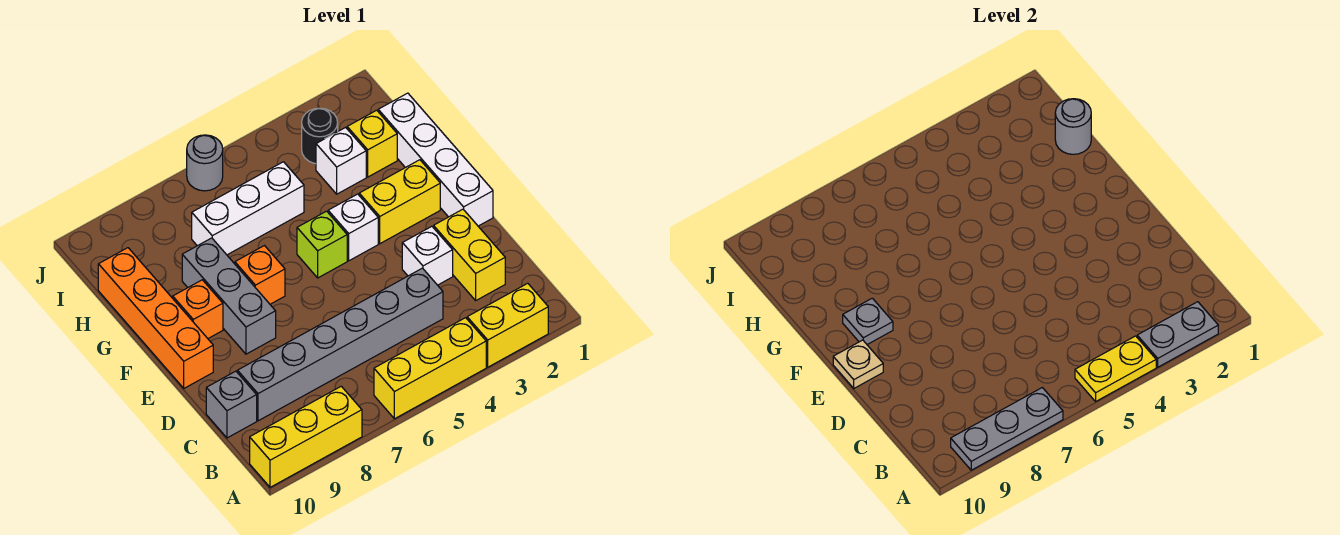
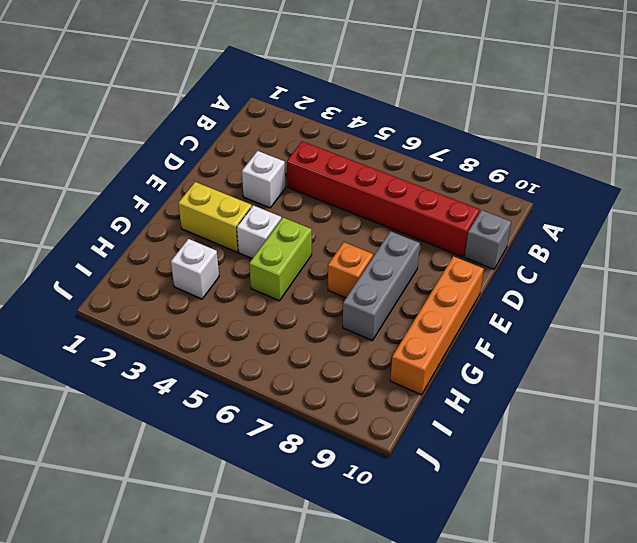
red 1x6 brick [287,141,480,257] -> grey 1x6 brick [237,268,443,421]
lime 1x2 brick [249,218,312,301] -> lime 1x1 brick [297,211,347,278]
none -> yellow 1x2 brick [467,283,548,367]
none -> yellow 1x3 brick [374,318,486,419]
none -> yellow 1x3 brick [250,386,362,487]

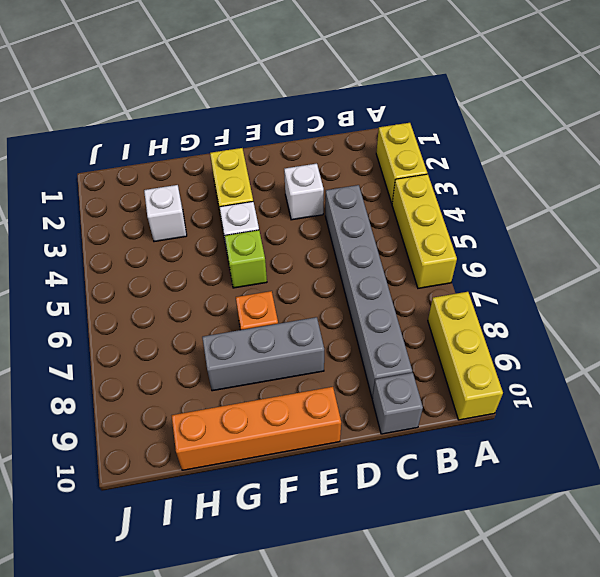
none -> yellow 1x2 brick [434,209,505,300]
none -> white 1x4 brick [378,93,493,226]
none -> orange 1x1 brick [173,280,223,338]

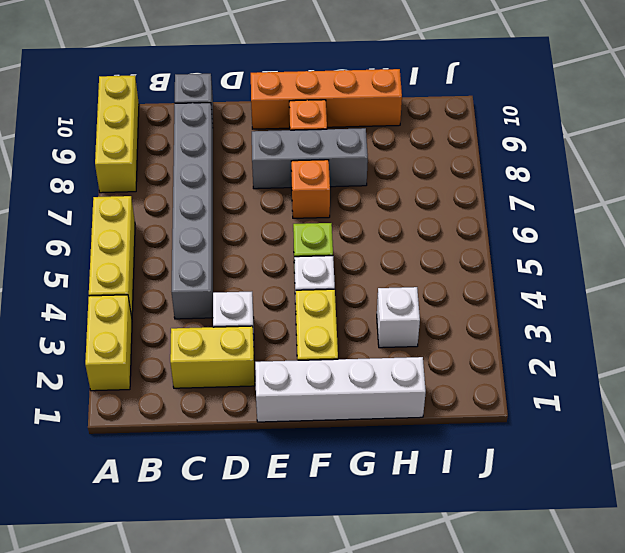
none -> yellow 1x1 brick [347,110,397,177]
none -> white 1x3 brick [192,162,304,255]
none -> black 1x1 round brick [302,108,338,164]

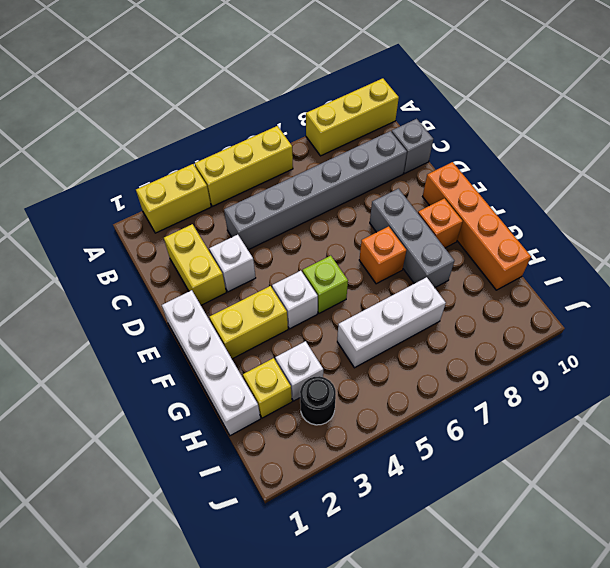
none -> grey 1x1 round brick [187,135,223,191]
none -> grey 1x2 plate [1137,302,1218,367]
none -> yellow 1x2 plate [1075,336,1156,401]

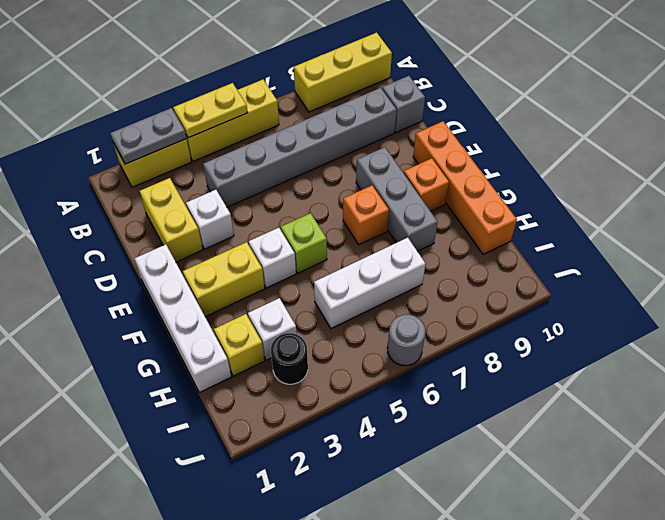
none -> grey 1x3 plate [951,388,1063,470]
none -> tan 1x1 plate [833,340,883,388]
none -> grey 1x1 plate [843,298,893,345]

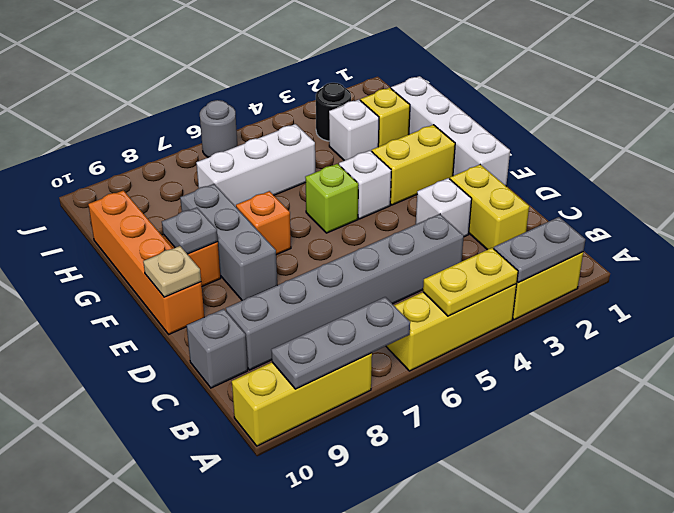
none -> grey 1x1 round brick [1055,99,1091,154]

